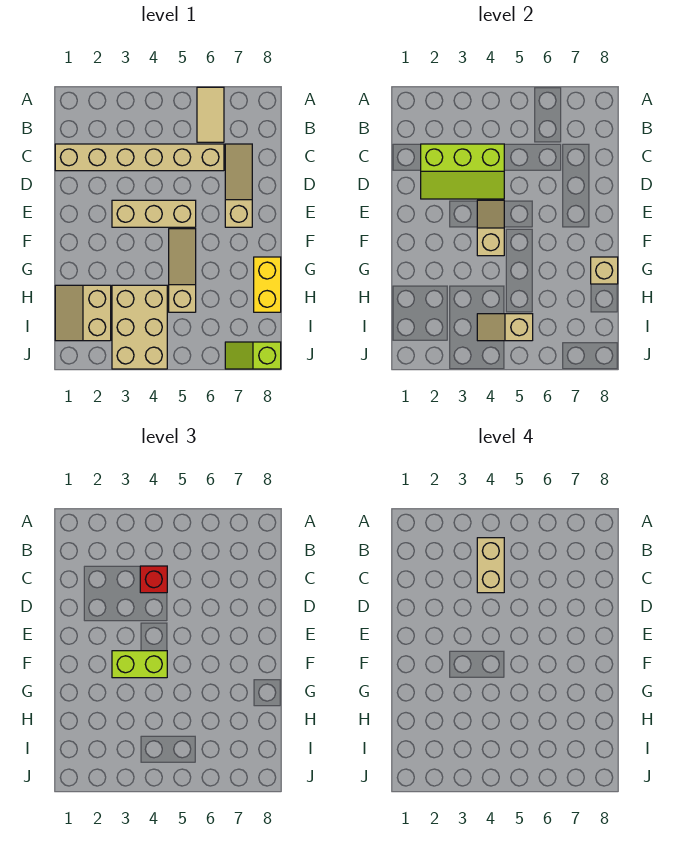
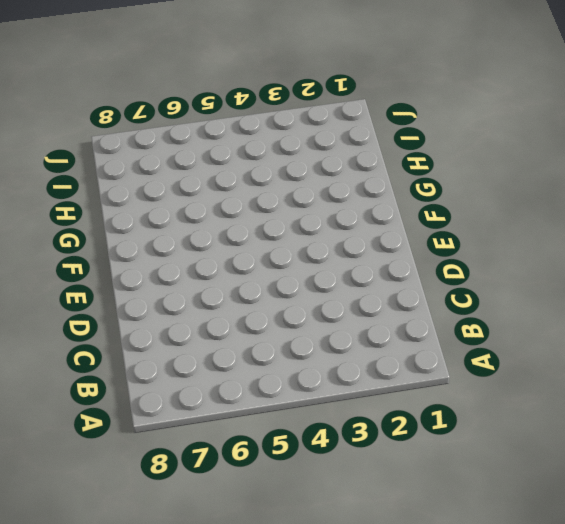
none -> tan 1x2 tile [197,87,224,142]
none -> tan 1x6 brick [55,144,224,171]
none -> tan 1x3 slope [225,144,252,227]

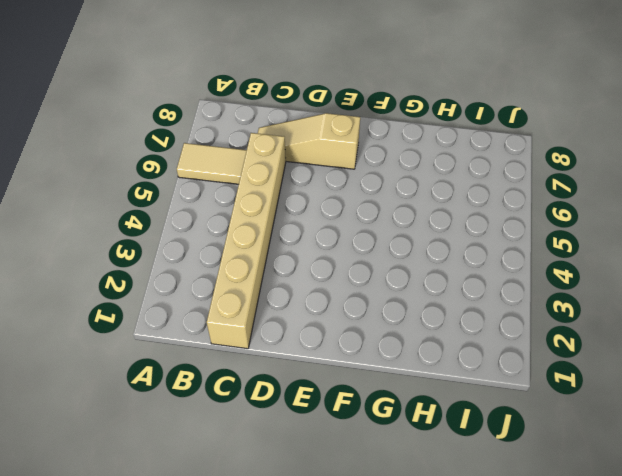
none -> tan 1x3 brick [112,200,196,227]
none -> tan 1x3 slope [169,229,196,312]
none -> yellow 1x2 brick [254,257,281,312]

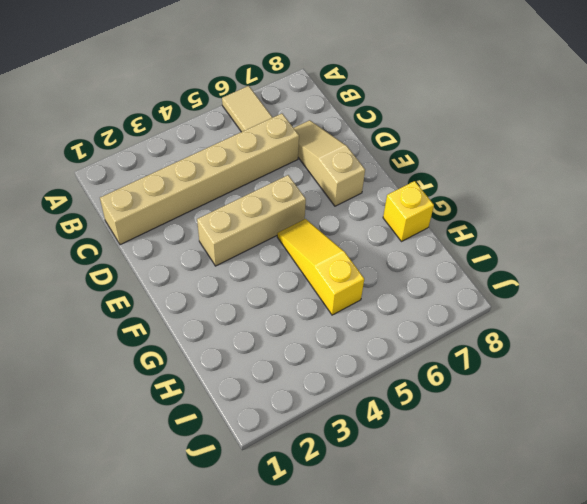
yellow 1x3 slope [277,219,364,315] -> tan 1x3 slope [169,229,196,312]
yellow 1x1 brick [383,181,434,241] -> yellow 1x2 brick [254,257,281,312]
none -> tan 2x2 slope [55,285,111,341]
none -> tan 2x3 brick [112,285,167,369]
none -> lime 1x2 slope [225,342,281,369]

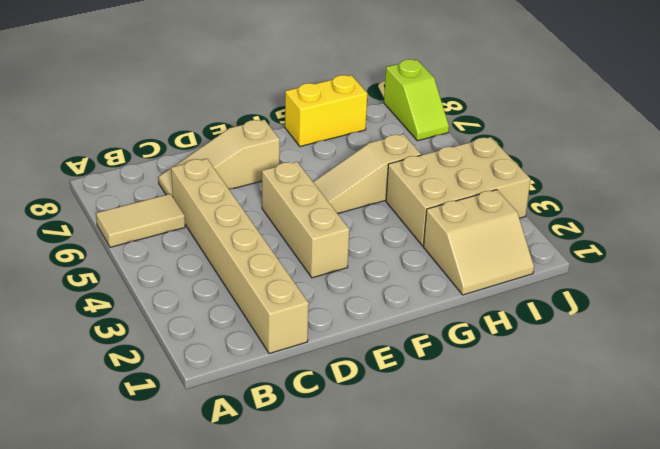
none -> lime 2x3 slope [421,144,504,199]
none -> tan 1x2 slope [477,200,504,256]
none -> tan 1x1 brick [591,257,618,284]

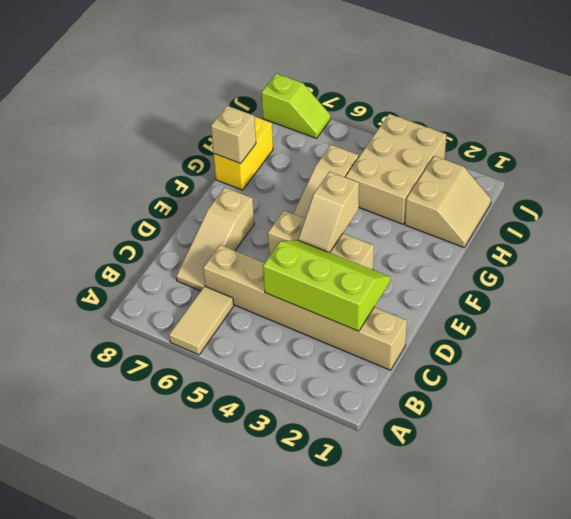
none -> tan 1x2 slope [477,314,533,341]
none -> red 1x1 brick [140,566,167,593]
none -> lime 1x2 brick [112,651,167,678]

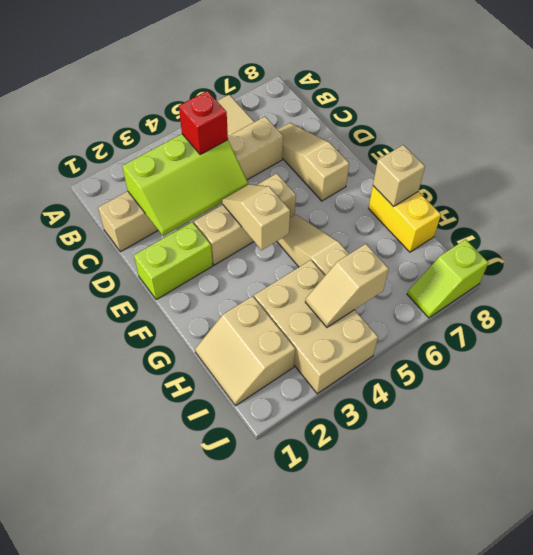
lime 1x2 brick [134,222,213,300] -> lime 1x2 brick moved to [112,651,167,678]
none -> tan 1x2 brick [477,538,504,593]

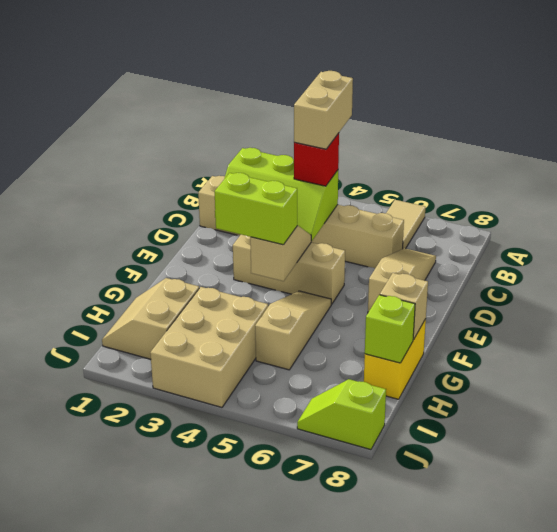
lime 1x1 brick [365,295,415,363] -> none
none -> tan 1x2 slope [477,314,533,341]

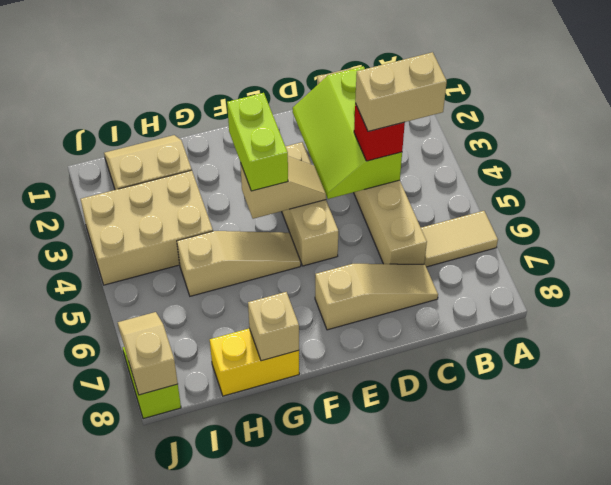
tan 1x2 slope [118,312,178,395] -> tan 1x2 slope moved to [477,314,533,341]

